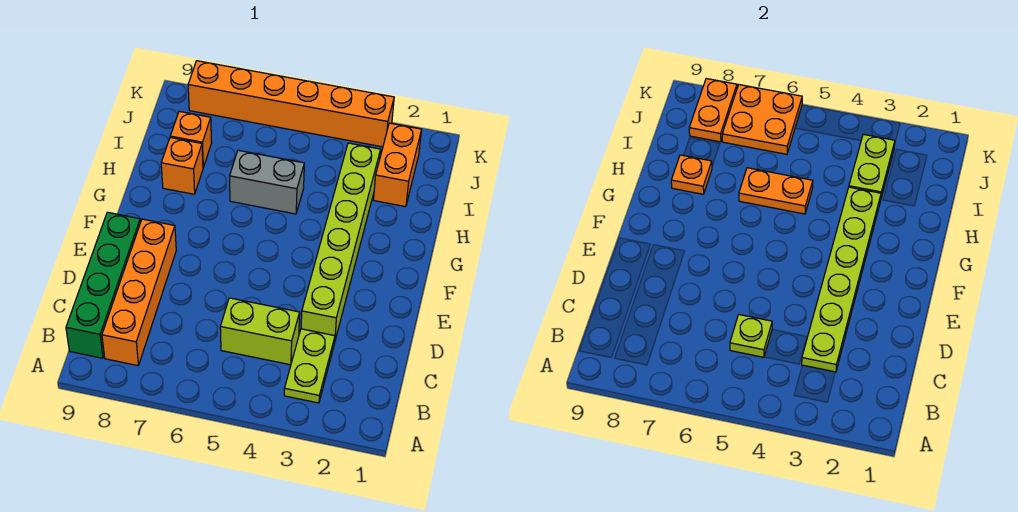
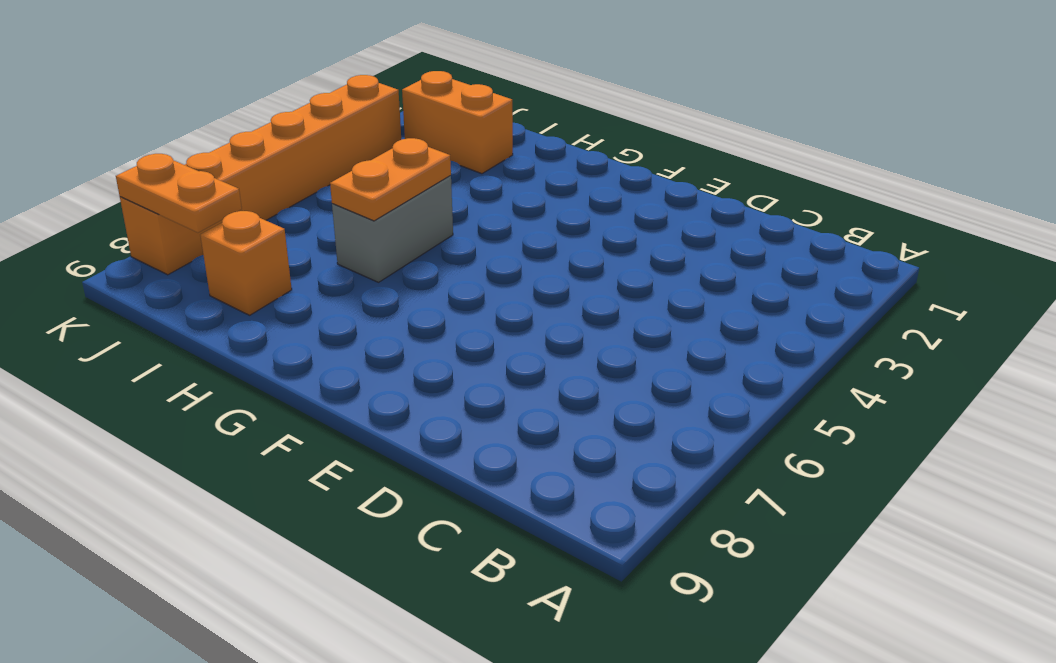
none -> lime 1x2 plate [284,329,335,403]
none -> orange 1x4 brick [102,219,176,366]
none -> green 1x4 brick [66,212,140,358]

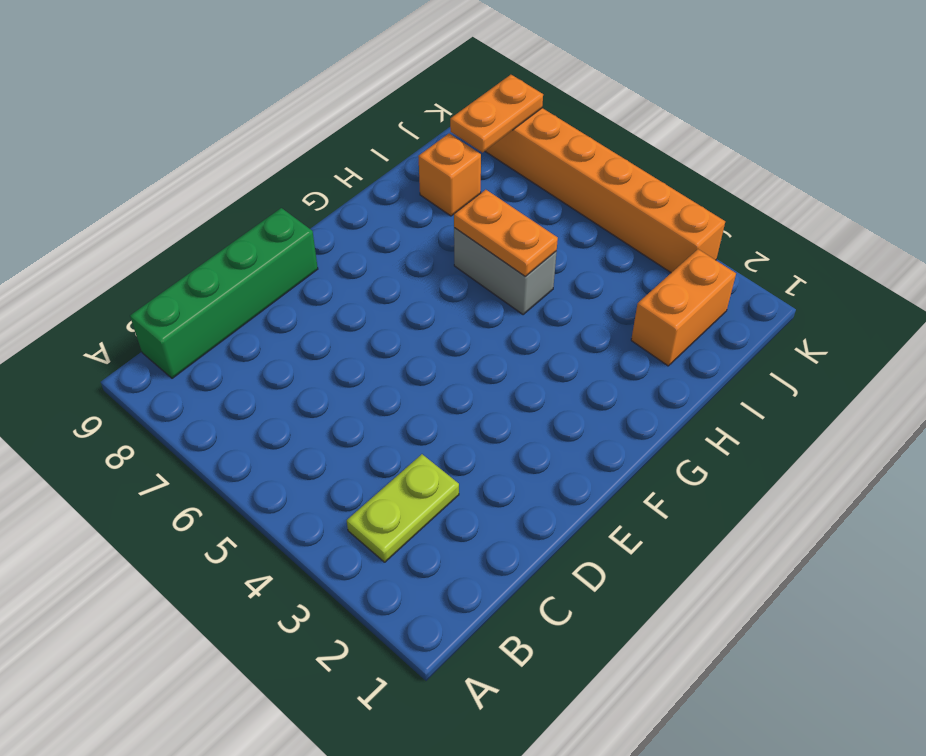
none -> orange 1x4 brick [102,219,176,366]
none -> lime 1x2 brick [220,298,300,365]
none -> lime 1x6 brick [301,143,381,340]

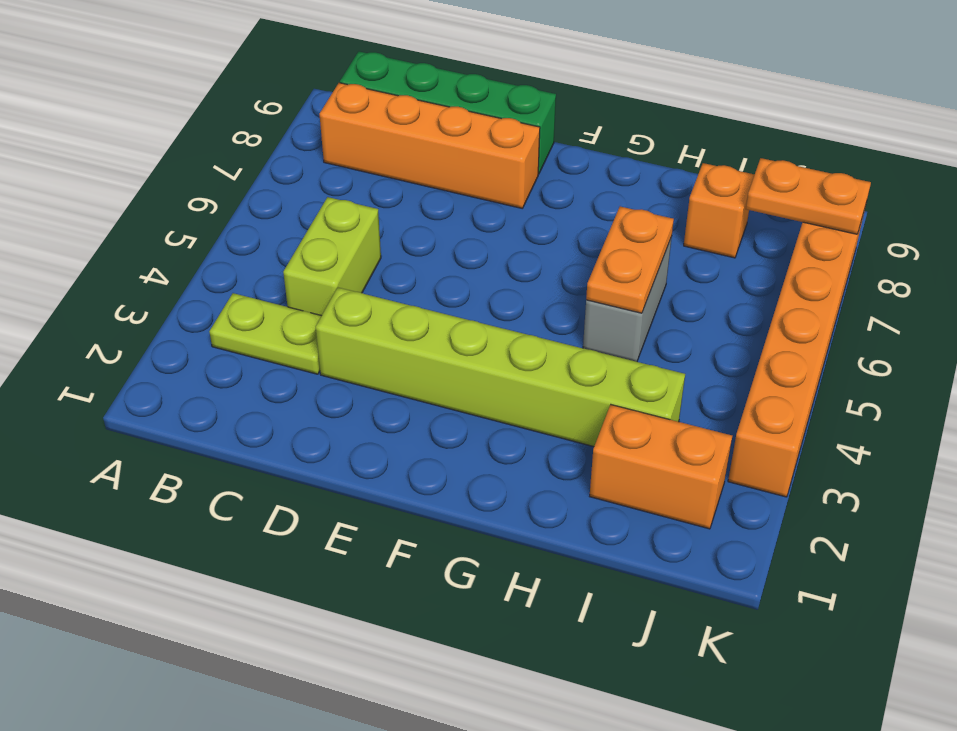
none -> orange 1x1 brick [161,138,203,194]
none -> lime 1x6 plate [802,187,881,372]
none -> lime 1x1 plate [730,315,772,357]

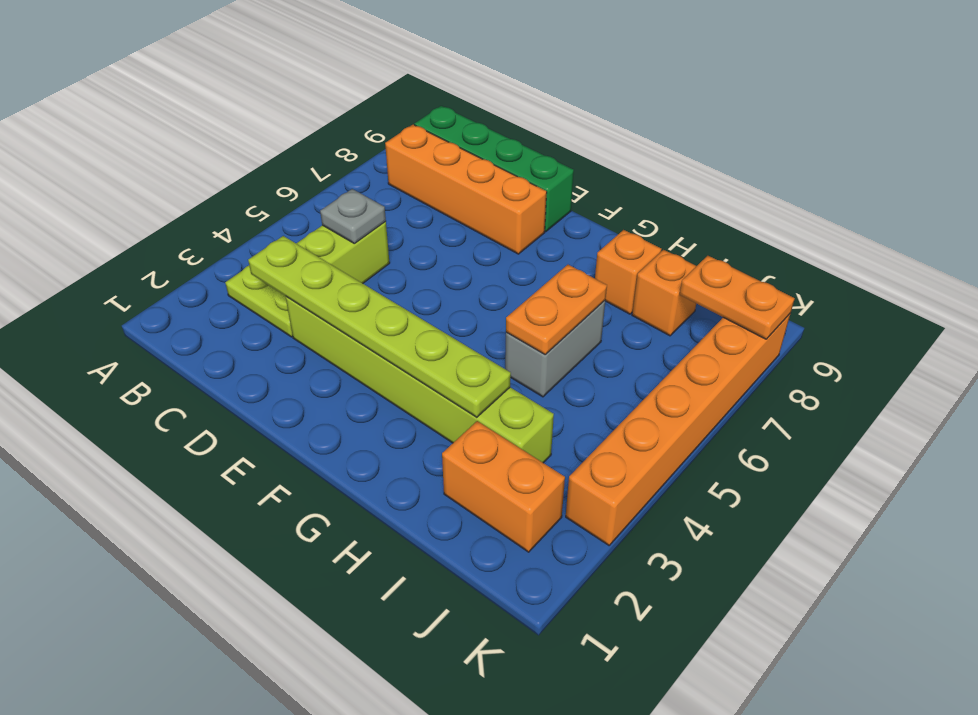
grey 1x1 plate [320,189,386,243] -> lime 1x1 plate [730,315,772,357]
none -> orange 1x1 plate [671,155,712,194]
none -> lime 1x2 plate [849,134,895,198]
none -> orange 2x2 plate [722,85,802,154]

